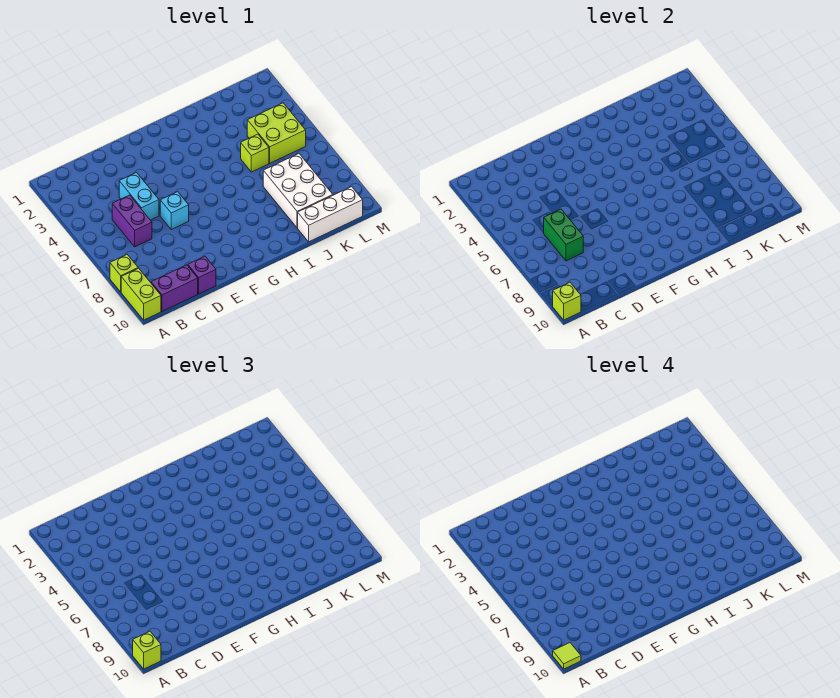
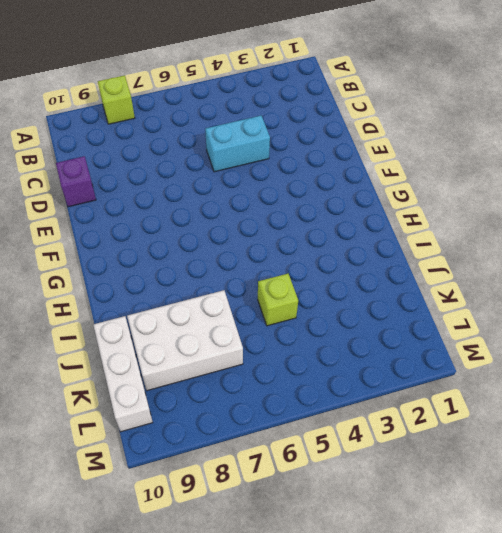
none -> lime 1x2 brick [121,268,161,320]
none -> purple 1x2 brick [151,265,198,311]
none -> purple 1x2 brick [112,195,152,247]

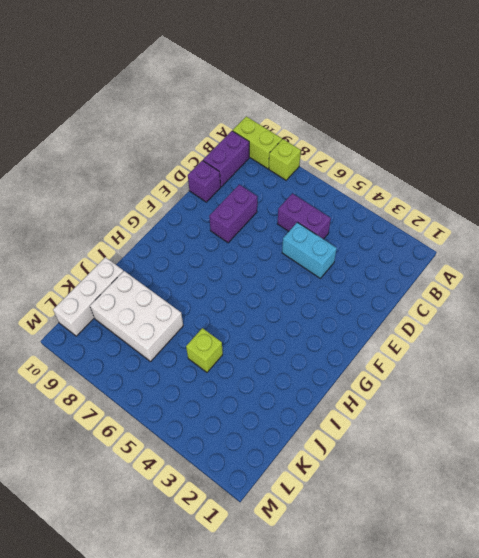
purple 1x2 brick [209,185,257,243] -> none
none -> cyan 1x1 brick [160,192,189,229]
none -> lime 2x2 brick [247,103,306,163]
none -> lime 1x1 brick [553,282,581,320]

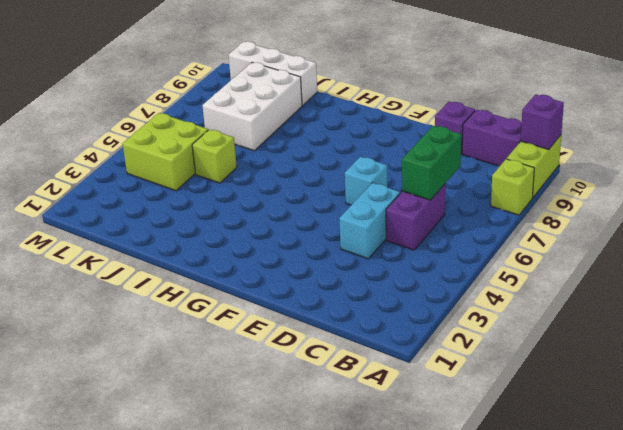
purple 1x1 brick [521,94,564,150] -> lime 1x1 brick [553,282,581,320]
none -> lime 1x1 brick [133,631,161,669]
none -> lime 1x1 tile [553,643,581,669]

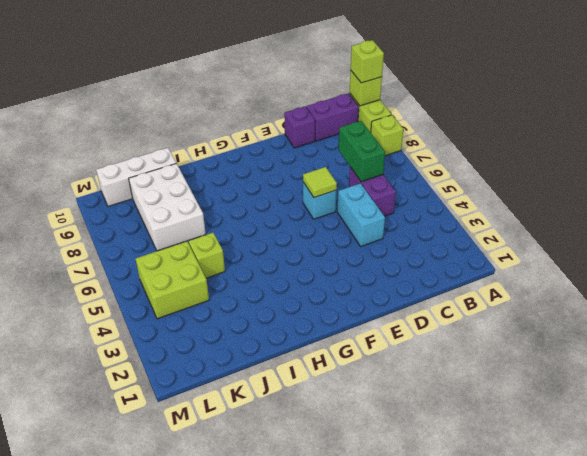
lime 1x1 tile [303,167,337,198] -> lime 1x1 tile moved to [553,643,581,669]

